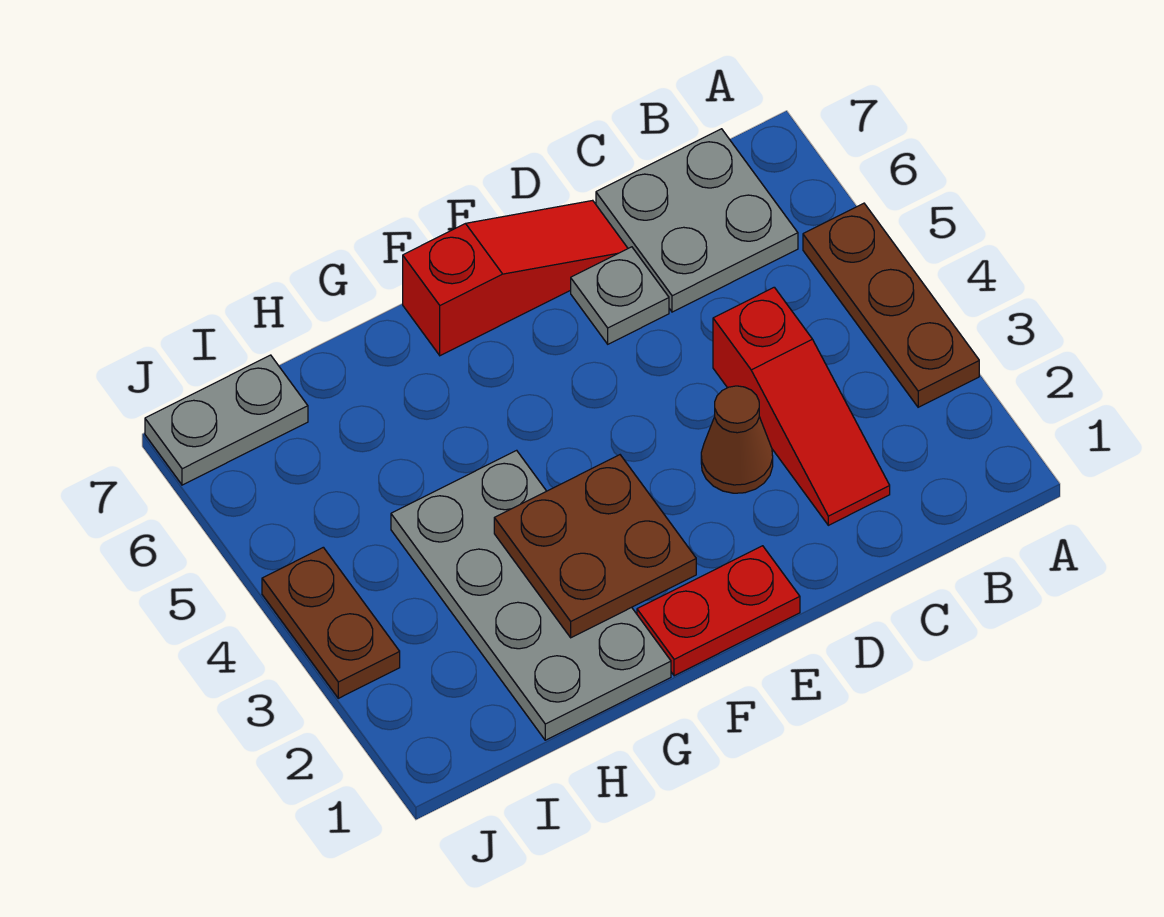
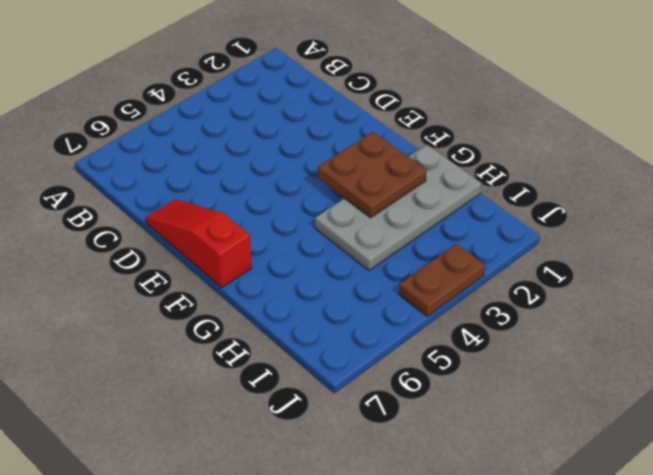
none -> brown 1x3 plate [803,203,979,407]
none -> grey 2x2 plate [596,129,798,312]

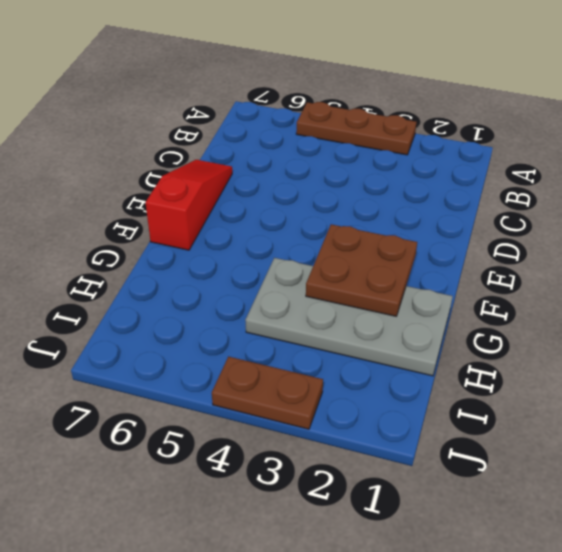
none -> grey 2x2 plate [596,129,798,312]
none -> red 1x3 slope [713,287,890,525]

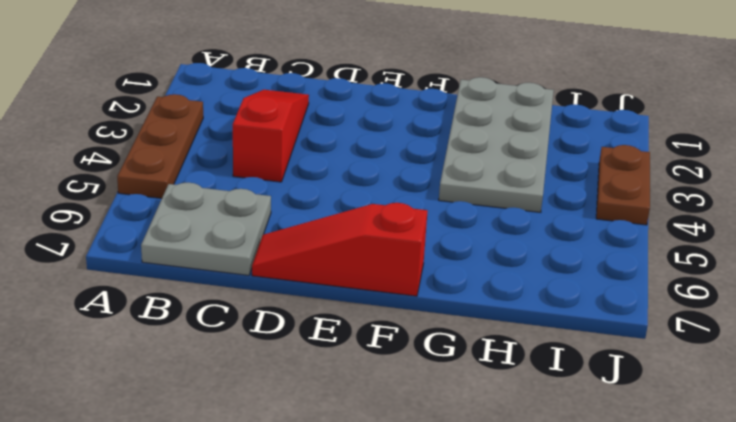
none -> brown 1x1 cone [701,386,773,493]
none -> grey 1x1 plate [571,247,669,344]

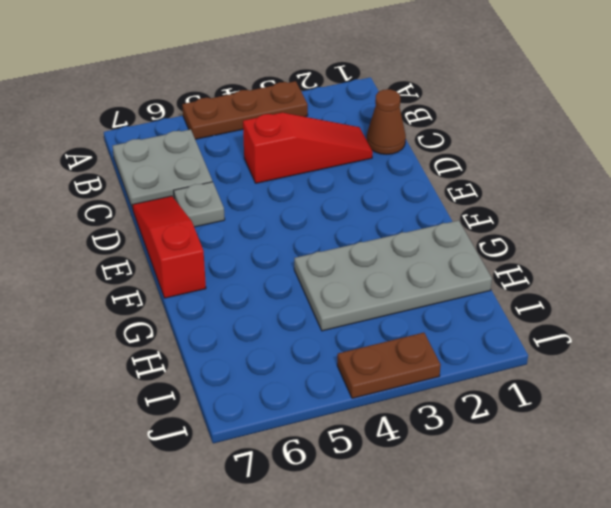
brown 1x1 cone [367,89,406,154] -> brown 1x1 cone moved to [701,386,773,493]
none -> red 1x2 plate [637,546,800,676]
none -> grey 1x2 plate [145,355,308,485]

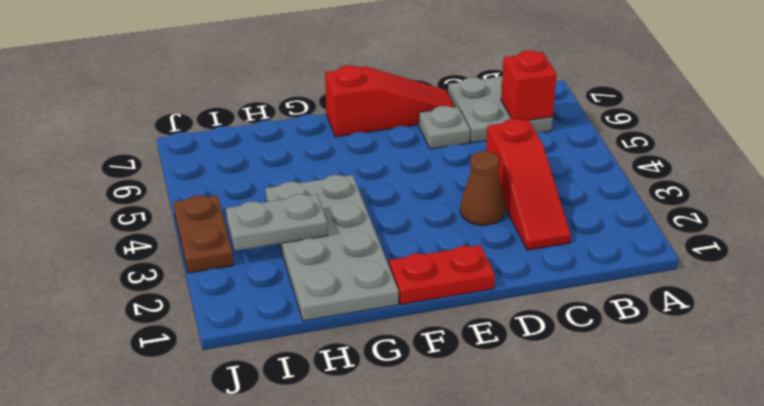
red 1x1 brick [501,50,557,120] -> none
grey 1x2 plate [226,194,328,250] -> grey 1x2 plate moved to [145,355,308,485]
none -> brown 1x3 plate [803,203,979,407]
none -> brown 2x2 plate [494,455,696,638]

